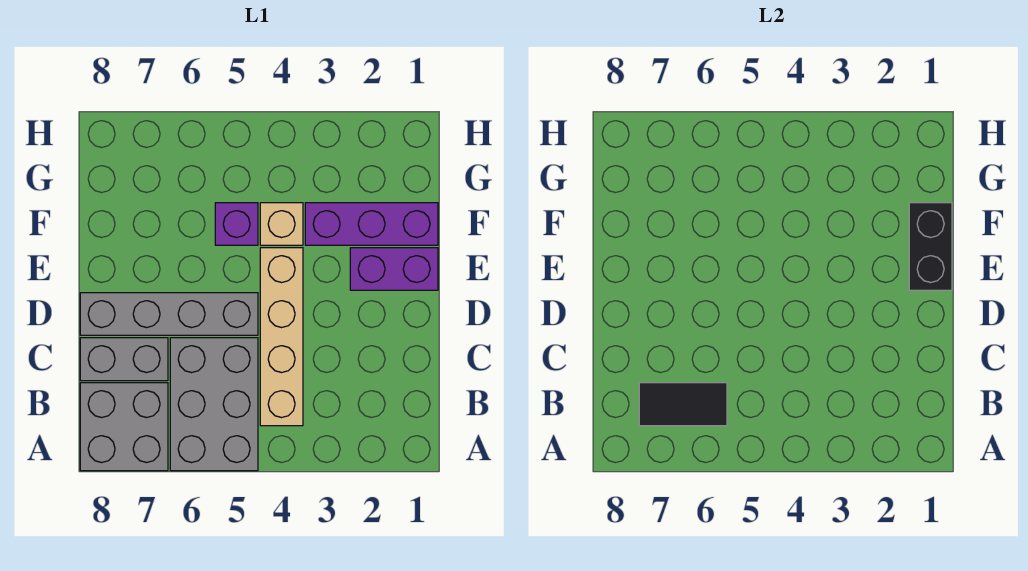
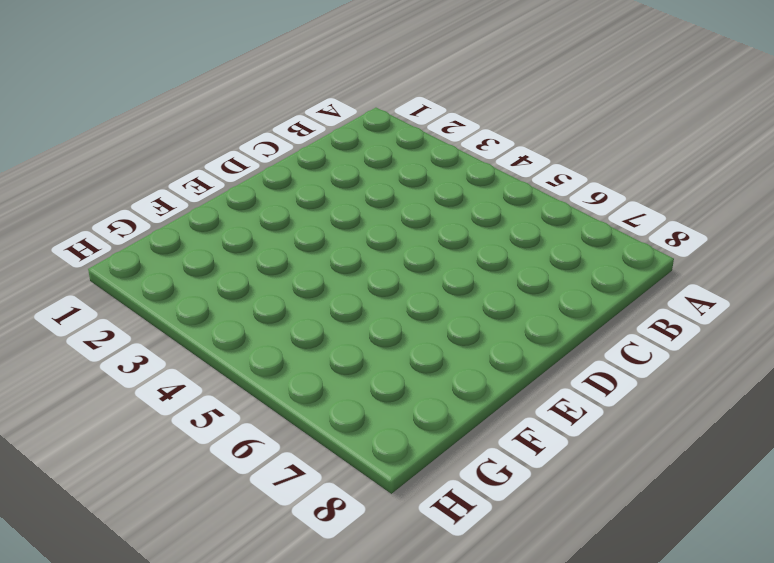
none -> grey 2x3 brick [170,338,258,471]
none -> grey 2x2 brick [80,383,168,471]

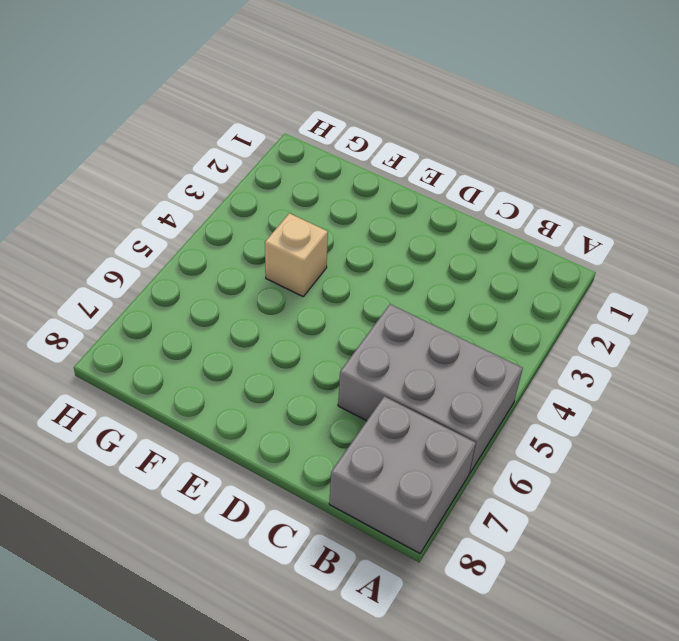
none -> tan 1x4 brick [260,248,303,426]
none -> grey 1x2 brick [80,338,168,381]

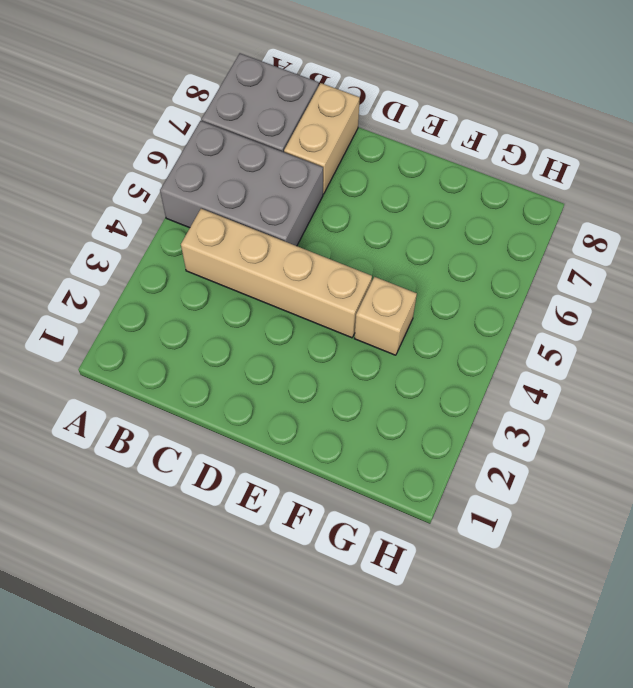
tan 1x2 brick [284,83,360,194] -> grey 1x2 brick [80,338,168,381]
none -> grey 1x4 brick [80,293,258,335]
none -> purple 1x2 brick [350,248,438,290]

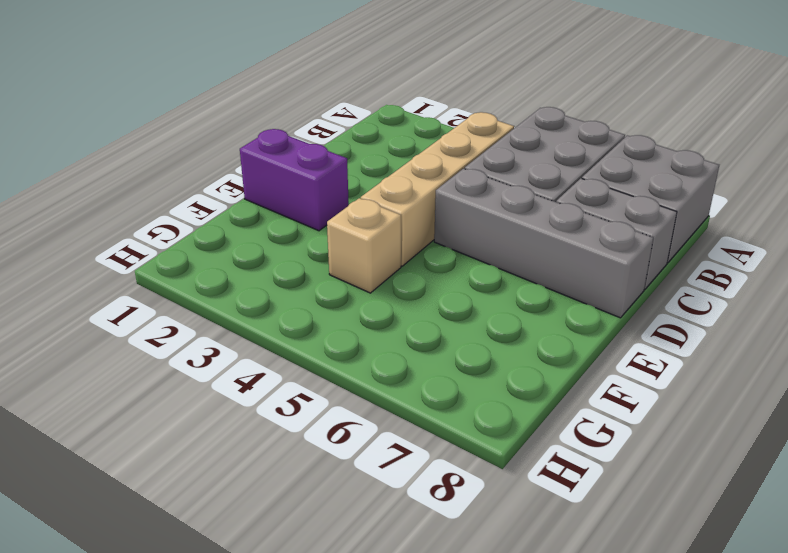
none -> purple 1x3 brick [305,203,438,245]
none -> purple 1x1 brick [215,203,258,245]

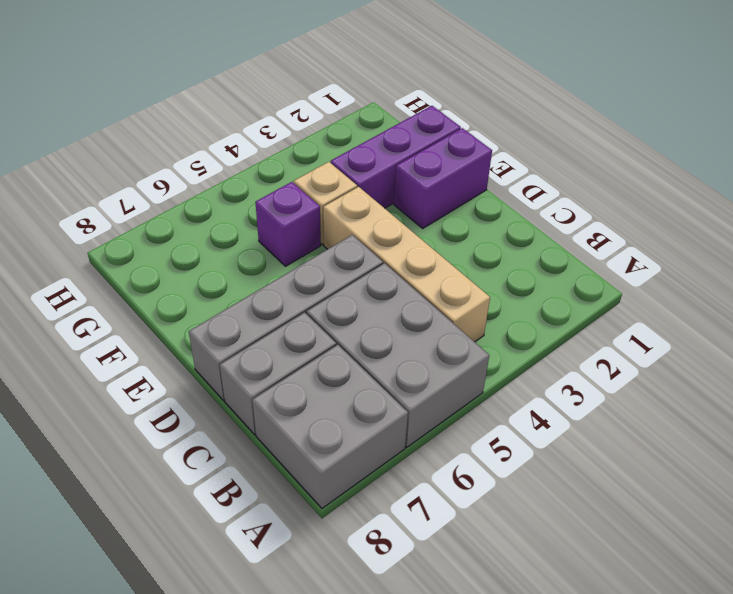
none -> black 1x2 tile [639,383,727,426]
none -> black 1x2 brick [909,203,952,290]

